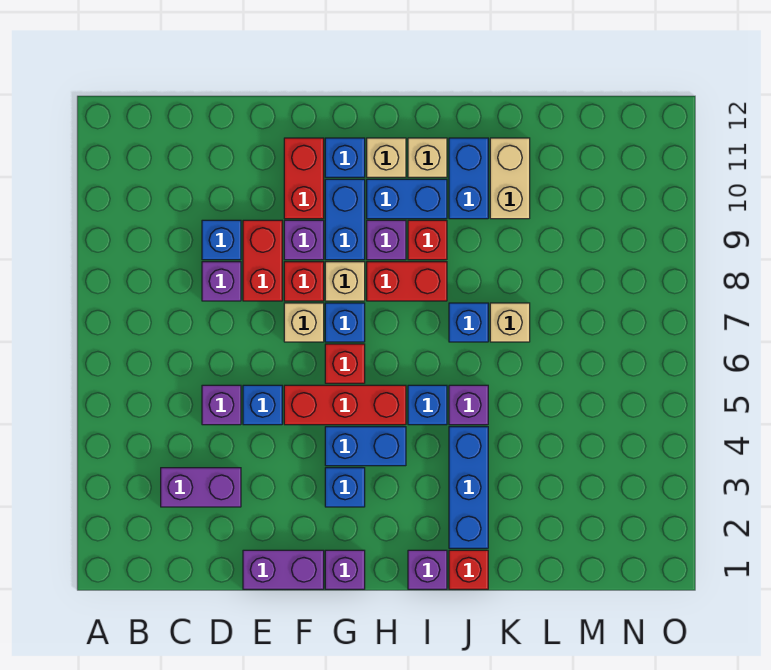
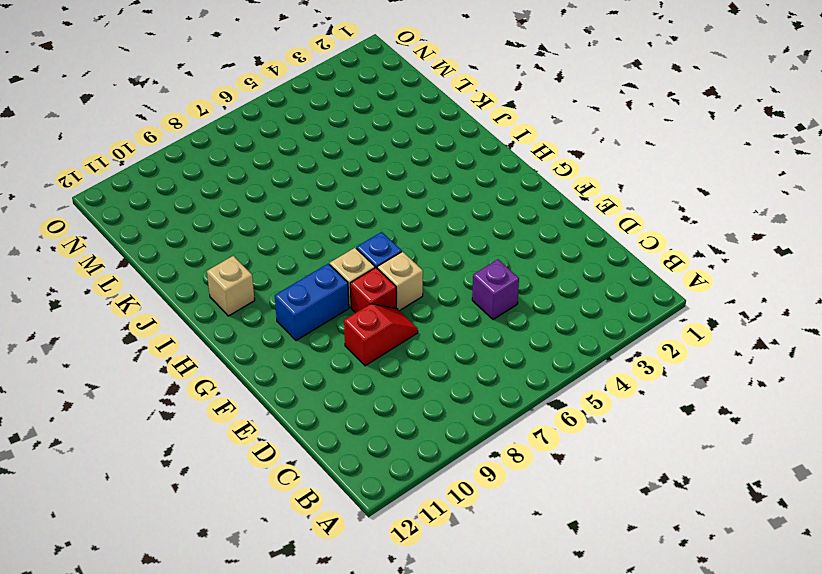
red 1x2 slope [344,304,418,366] -> red 1x2 brick [243,220,282,301]
none -> purple 1x2 brick [161,468,241,507]
none -> purple 1x1 brick [202,262,241,301]
none -> blue 1x1 brick [202,220,241,260]
none -> purple 1x2 brick [243,550,324,589]

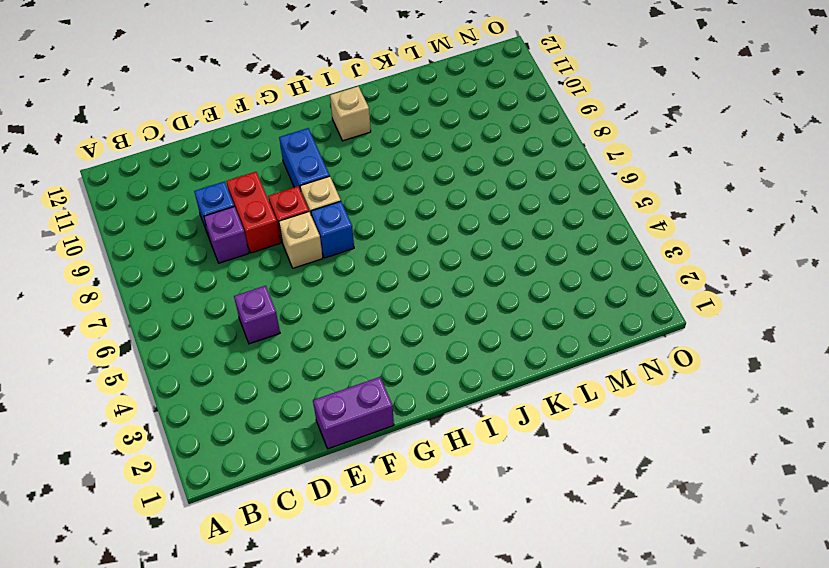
none -> purple 1x2 brick [161,468,241,507]
none -> blue 1x1 brick [243,385,282,425]
none -> red 1x3 brick [284,385,406,425]
none -> purple 1x1 brick [284,220,324,260]

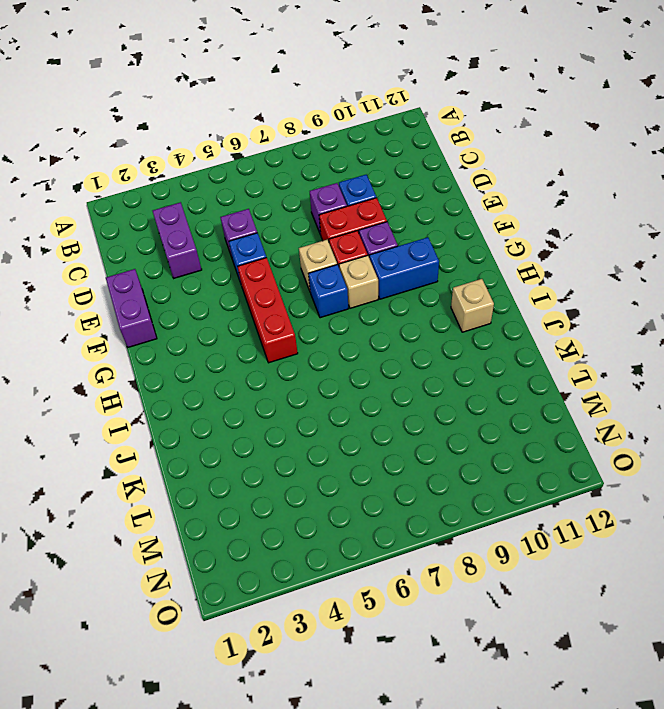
none -> red 1x2 brick [284,138,324,219]
none -> purple 1x1 brick [325,550,365,589]
none -> blue 1x1 brick [325,468,365,507]
none -> blue 1x2 brick [325,427,406,466]

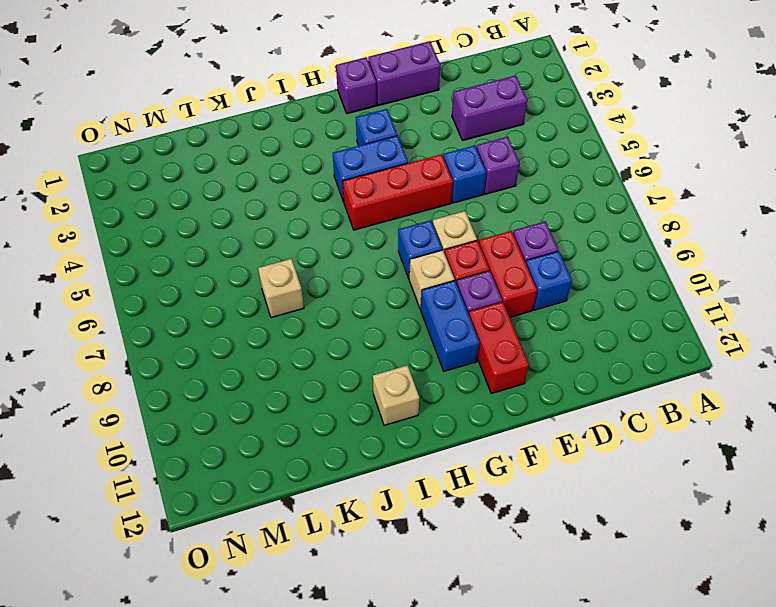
none -> red 1x1 brick [325,344,365,383]
none -> blue 1x1 brick [325,138,365,177]
none -> red 1x2 brick [367,262,447,301]
none -> purple 1x1 brick [367,220,406,260]

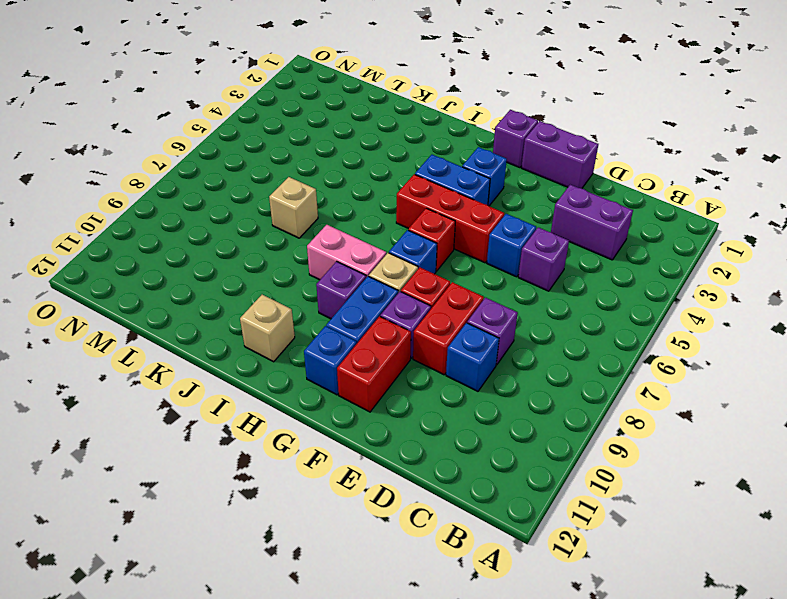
pink 1x2 brick [307,225,386,280] -> red 1x2 brick [367,262,447,301]
none -> tan 1x1 brick [284,303,324,342]
none -> blue 1x2 brick [367,179,447,219]
none -> tan 1x1 brick [367,138,406,177]
none -> purple 1x1 brick [408,550,447,589]

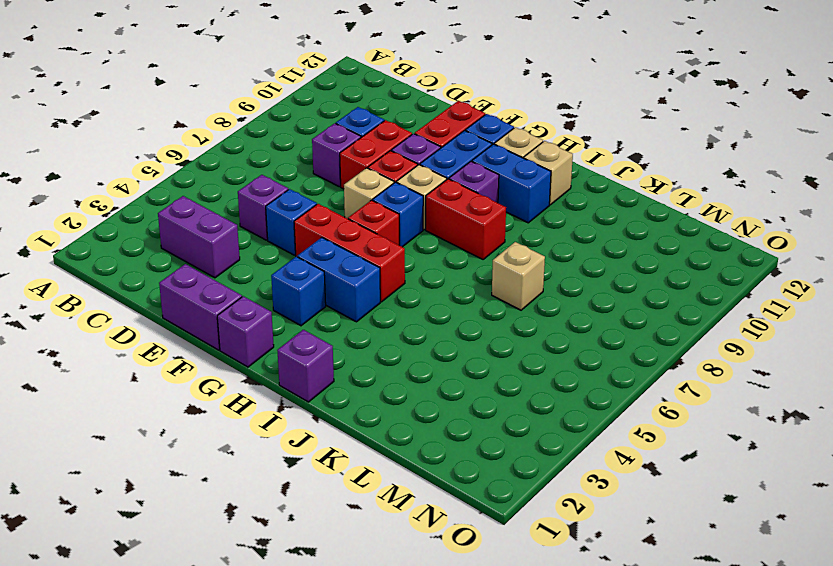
none -> blue 1x1 brick [408,385,447,425]
none -> red 1x1 brick [408,220,447,260]
none -> red 1x1 brick [449,550,488,589]
none -> blue 1x3 brick [449,427,488,548]

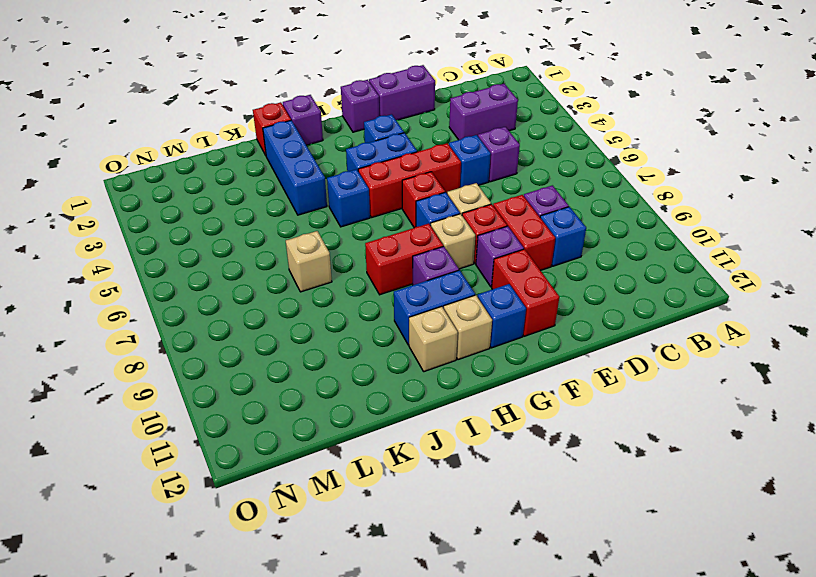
none -> blue 1x2 brick [325,179,365,260]
none -> red 1x1 brick [408,220,447,260]
none -> purple 1x1 brick [449,385,488,425]
none -> blue 1x1 brick [449,303,488,342]

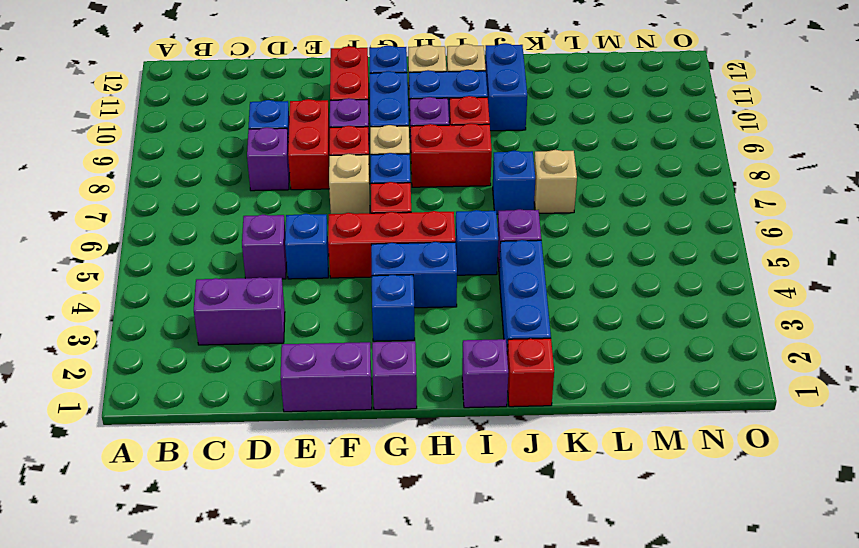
none -> tan 1x2 brick [490,138,530,219]

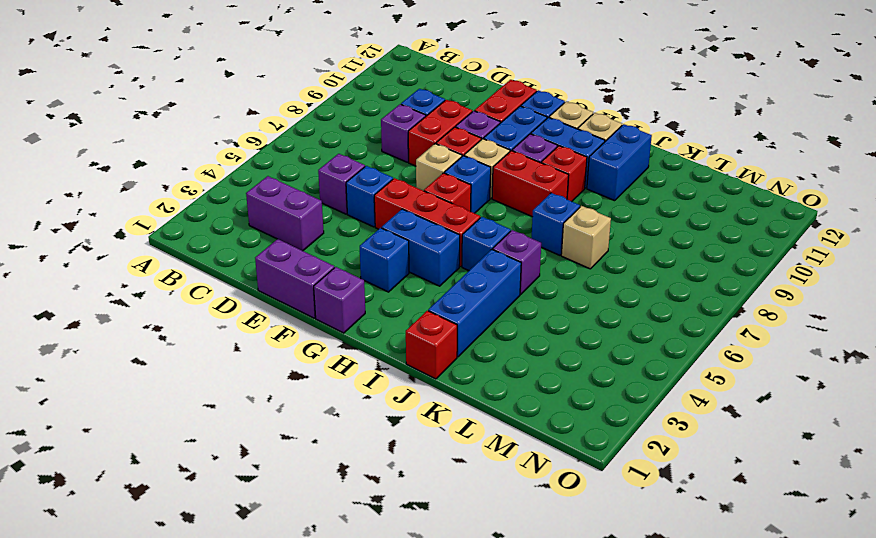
none -> purple 1x1 brick [408,550,447,589]
none -> tan 1x2 brick [490,138,530,219]

